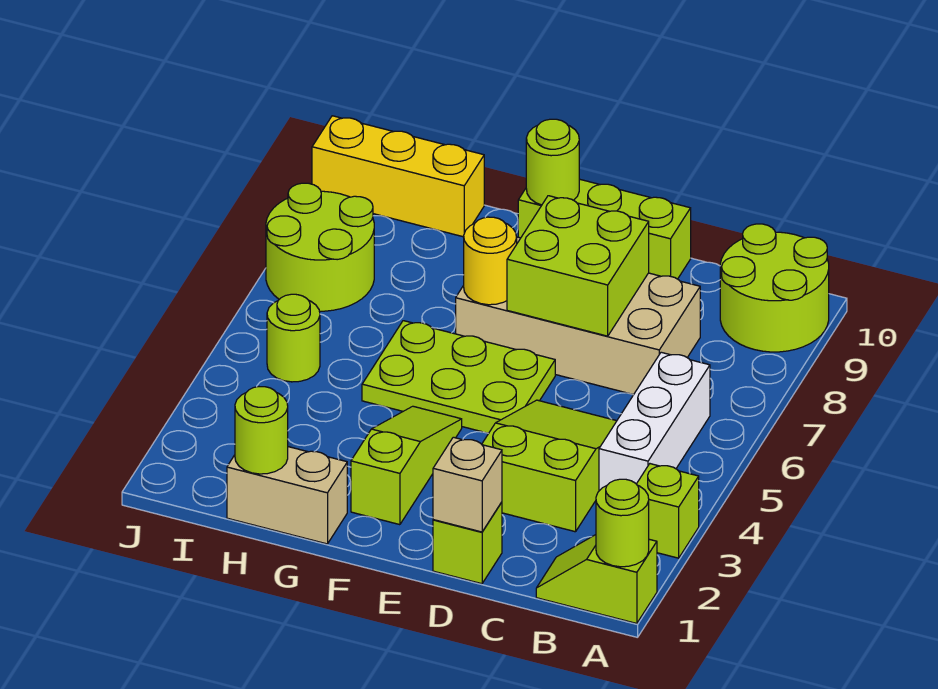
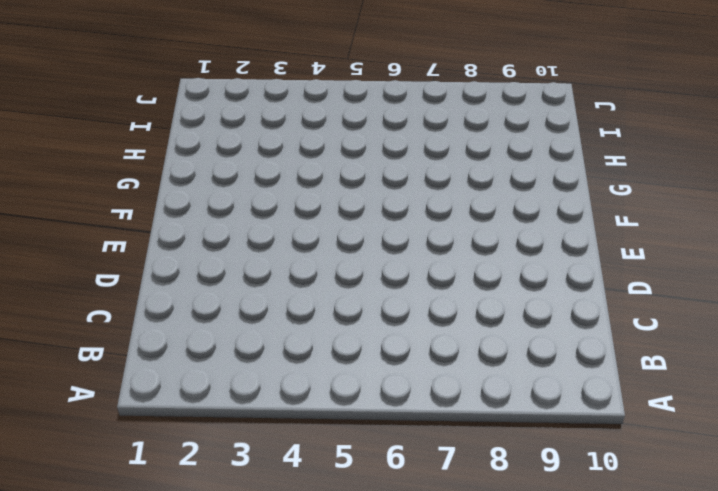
none -> lime 1x2 slope [536,535,657,623]
none -> lime 1x1 brick [637,464,699,558]
none -> lime 2x2 round brick [720,224,829,352]

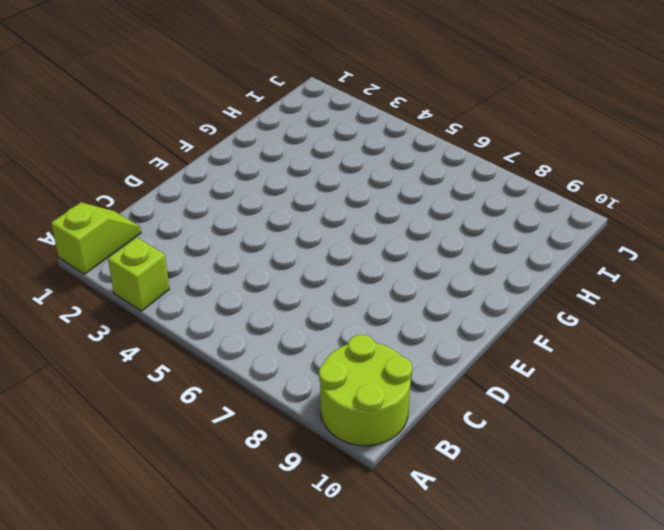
none -> white 1x3 brick [599,352,710,491]
none -> lime 2x3 slope [482,400,616,532]
none -> tan 2x4 brick [456,237,700,395]

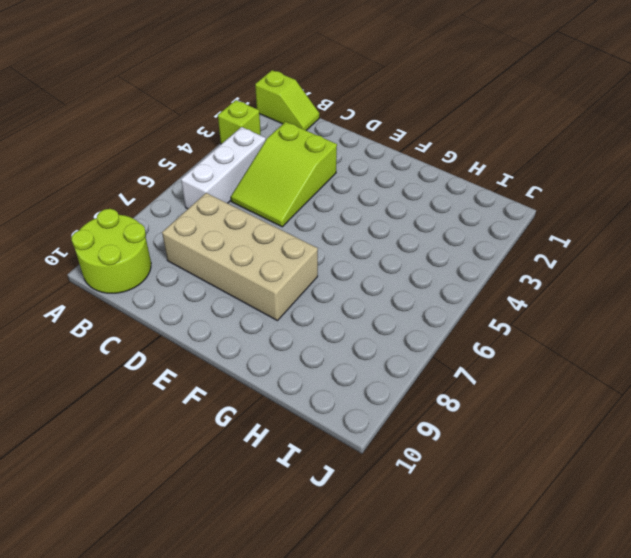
none -> lime 1x1 brick [433,502,502,584]
none -> lime 1x3 brick [518,179,691,279]
none -> lime 2x3 plate [362,321,555,433]

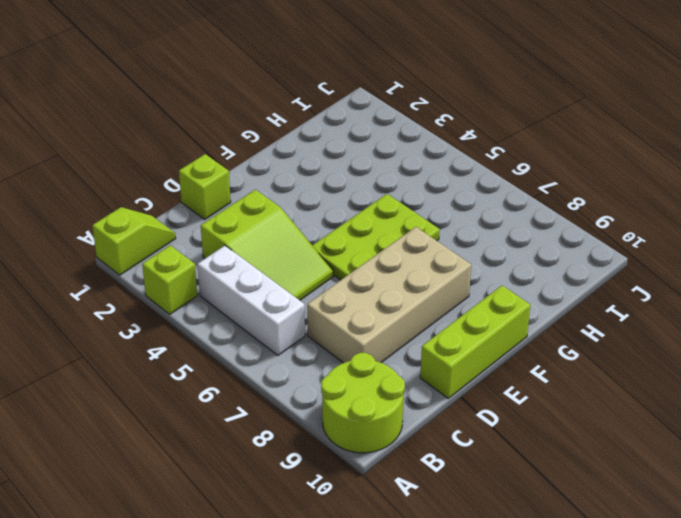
none -> lime 1x3 slope [351,406,462,525]
none -> tan 1x2 brick [227,447,347,544]
none -> yellow 1x3 brick [312,116,484,237]

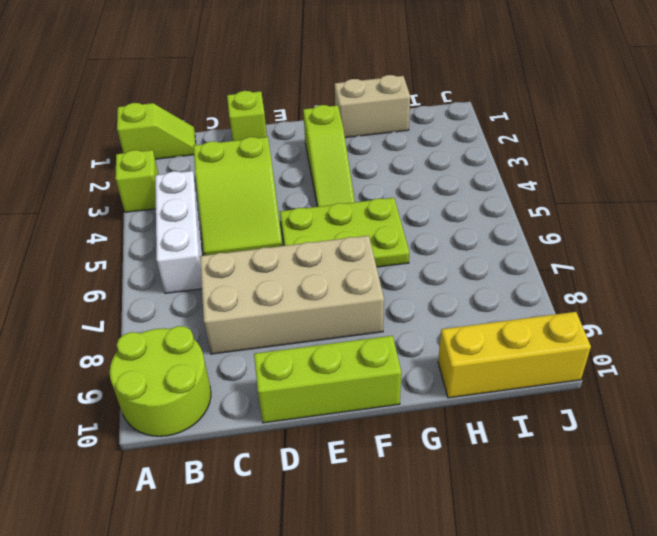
none -> lime 1x1 round brick [267,294,320,382]
none -> lime 2x2 round brick [266,183,374,311]
none -> lime 1x1 round brick [596,479,649,567]

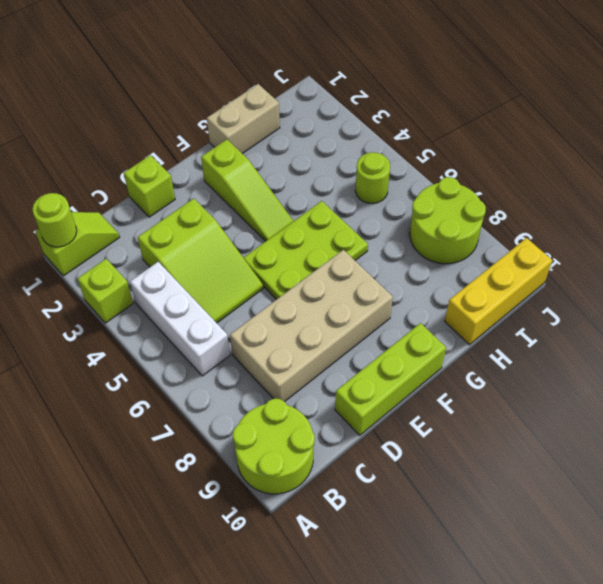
none -> tan 1x1 brick [433,437,502,532]
none -> lime 2x2 brick [507,196,649,336]
none -> yellow 1x1 round brick [464,217,517,305]

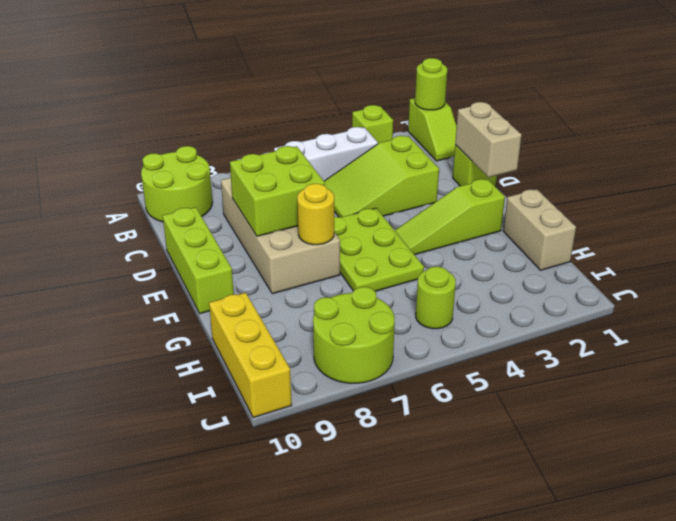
tan 1x2 brick [455,102,521,177] -> tan 1x1 brick [433,437,502,532]
none -> lime 1x1 round brick [526,119,579,205]
none -> lime 1x1 round brick [235,387,288,474]

